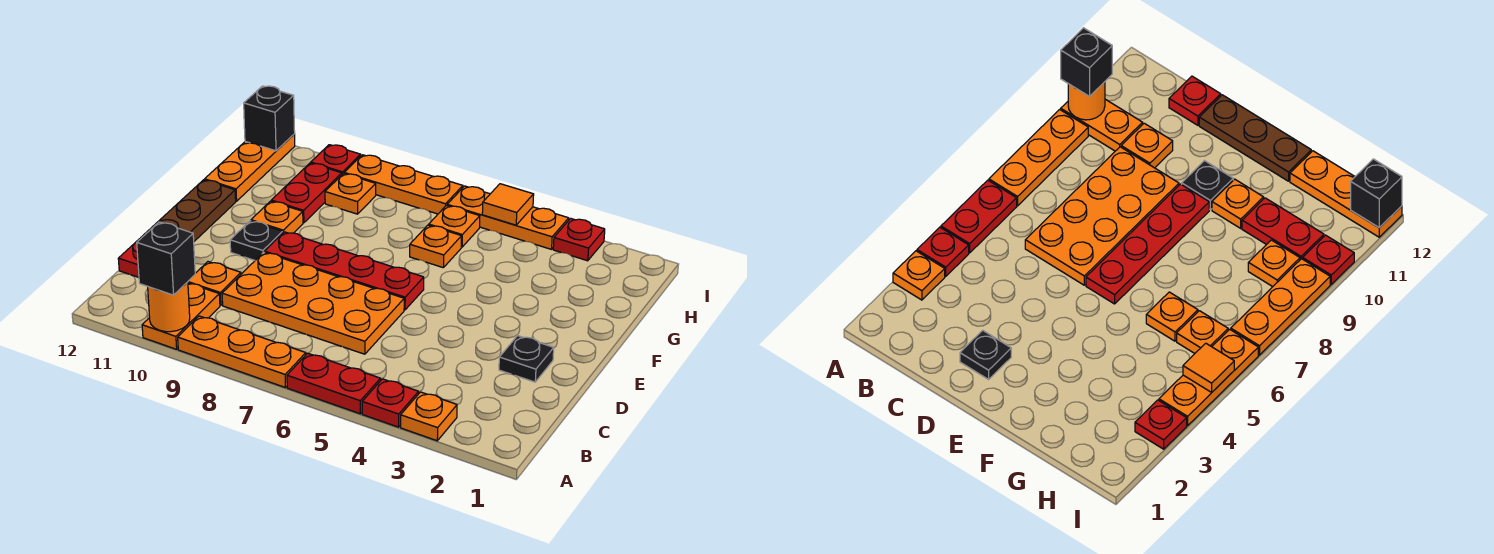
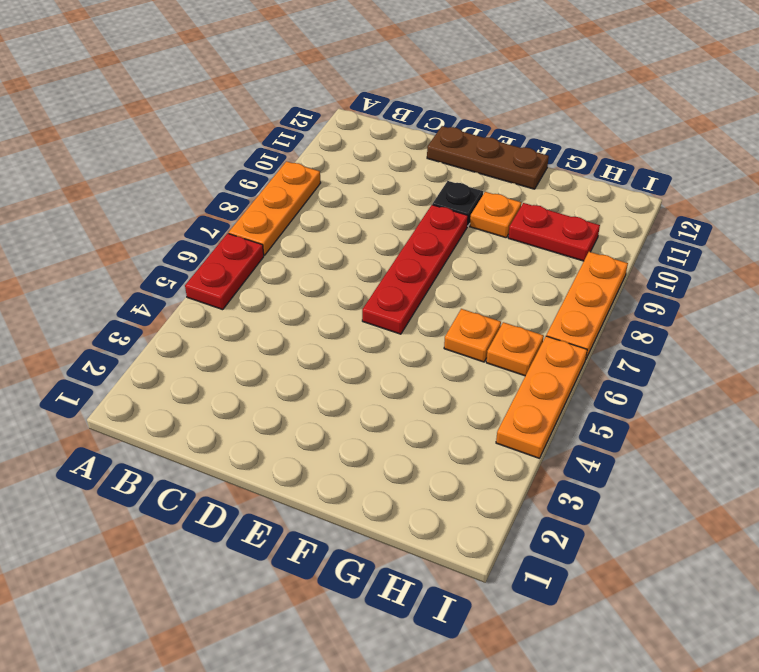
none -> orange 1x1 plate [401,392,457,441]
none -> red 1x1 plate [362,379,419,427]
none -> orange 1x2 plate [142,283,220,349]

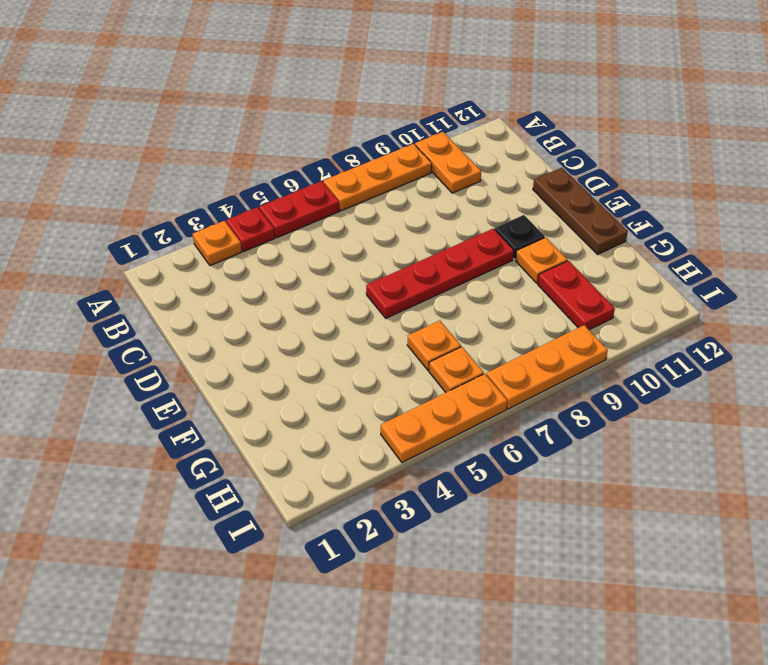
none -> orange 2x4 plate [222,252,404,354]
none -> orange 1x1 plate [188,262,241,305]
none -> red 1x1 plate [118,239,140,277]

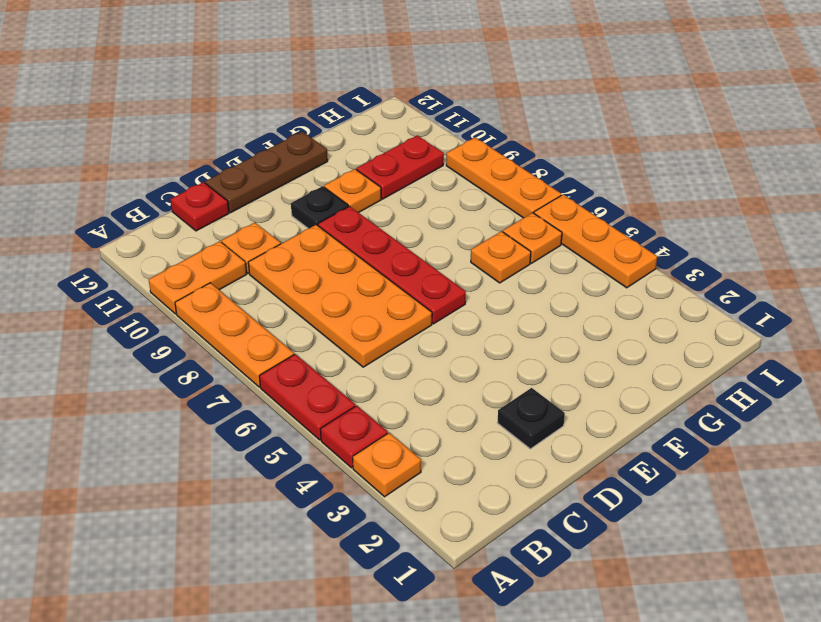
none -> orange 1x3 plate [205,134,295,201]
none -> orange 1x1 plate [325,173,376,214]
none -> red 1x1 plate [553,218,605,261]

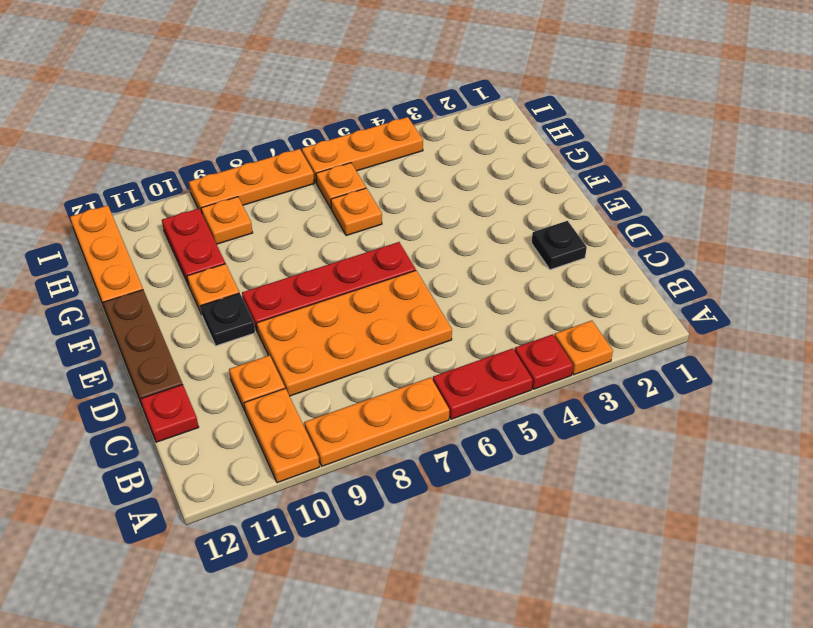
none -> red 1x1 plate [553,218,605,261]
none -> red 1x1 plate [311,145,361,174]
none -> orange 1x1 round brick [148,282,190,332]

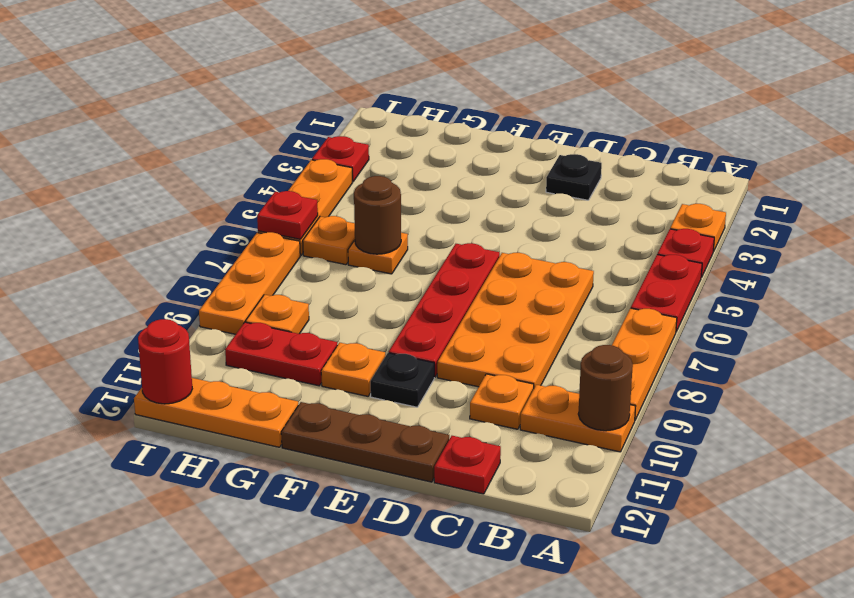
brown 1x1 round brick [578,345,633,431] -> orange 1x1 round brick [148,282,190,332]
brown 1x1 round brick [354,176,401,254] -> none
red 1x1 plate [257,191,318,239] -> red 1x1 plate moved to [311,145,361,174]
red 1x1 round brick [138,319,192,404] -> black 1x1 brick [244,86,295,151]
none -> orange 1x1 tile [482,184,534,225]
none -> black 1x1 brick [137,222,195,295]

